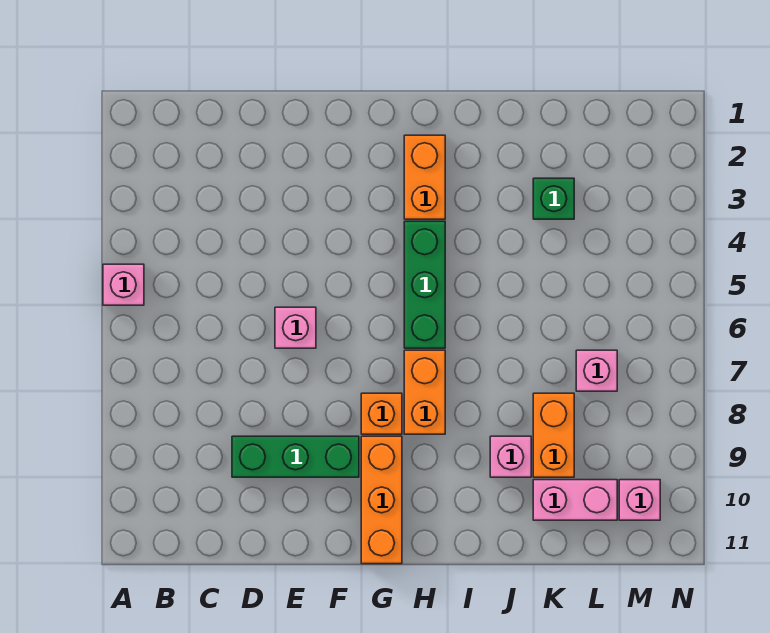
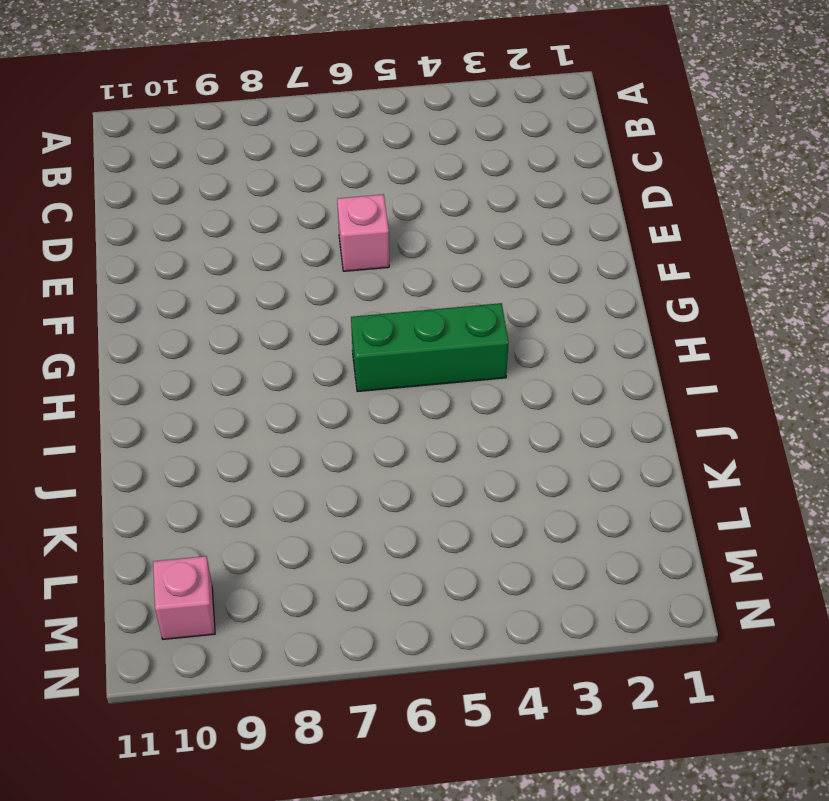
none -> pink 1x1 brick [103,264,144,305]
none -> green 1x3 brick [232,436,359,477]
none -> orange 1x1 brick [361,393,402,434]

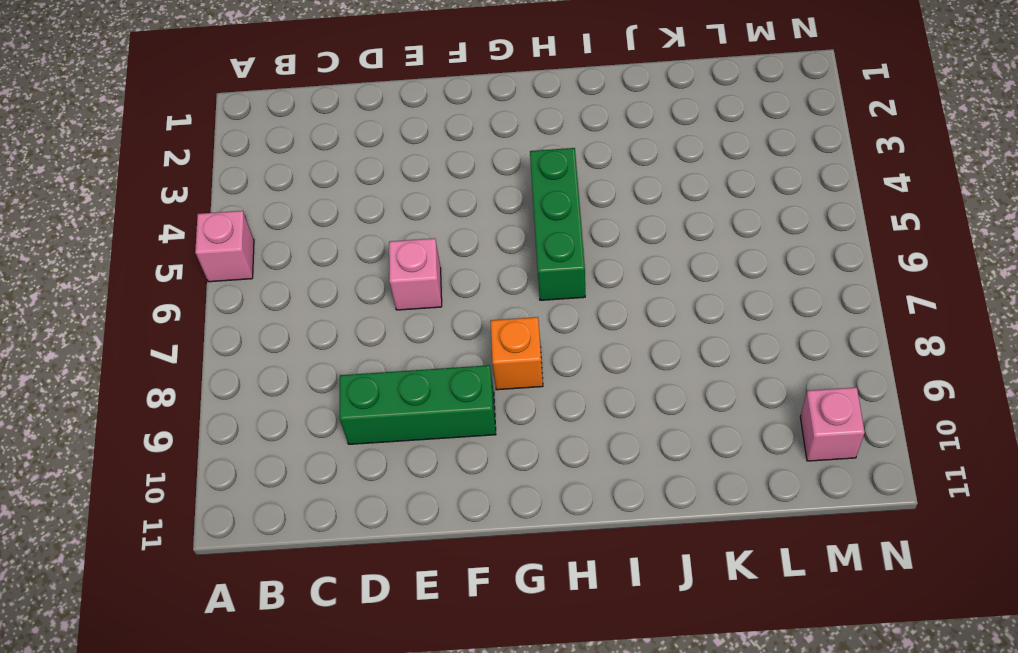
none -> orange 1x3 brick [361,436,402,564]
none -> orange 1x2 brick [404,135,445,219]
none -> orange 1x2 brick [404,350,445,434]

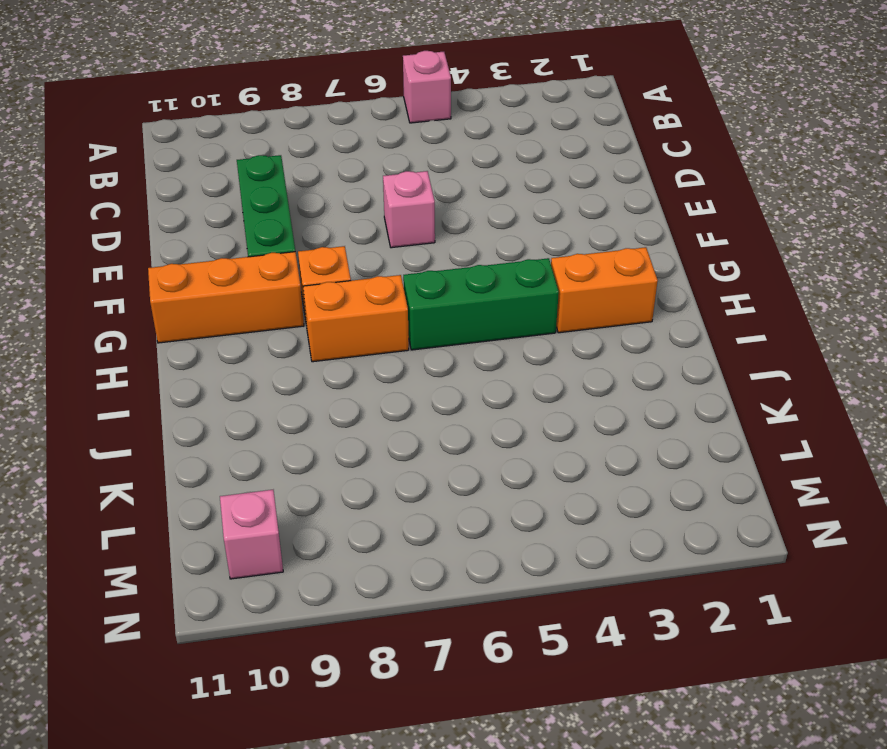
none -> pink 1x1 brick [490,436,531,477]
none -> green 1x1 brick [533,178,574,219]
none -> orange 1x2 brick [533,393,574,477]

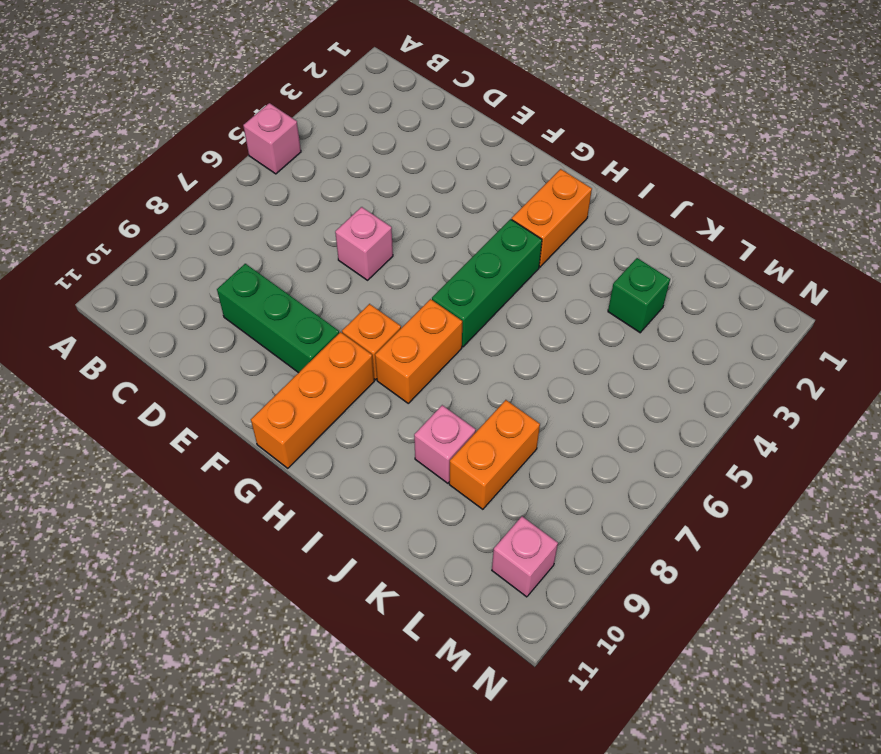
none -> pink 1x2 brick [533,480,617,520]
none -> pink 1x1 brick [576,350,617,391]

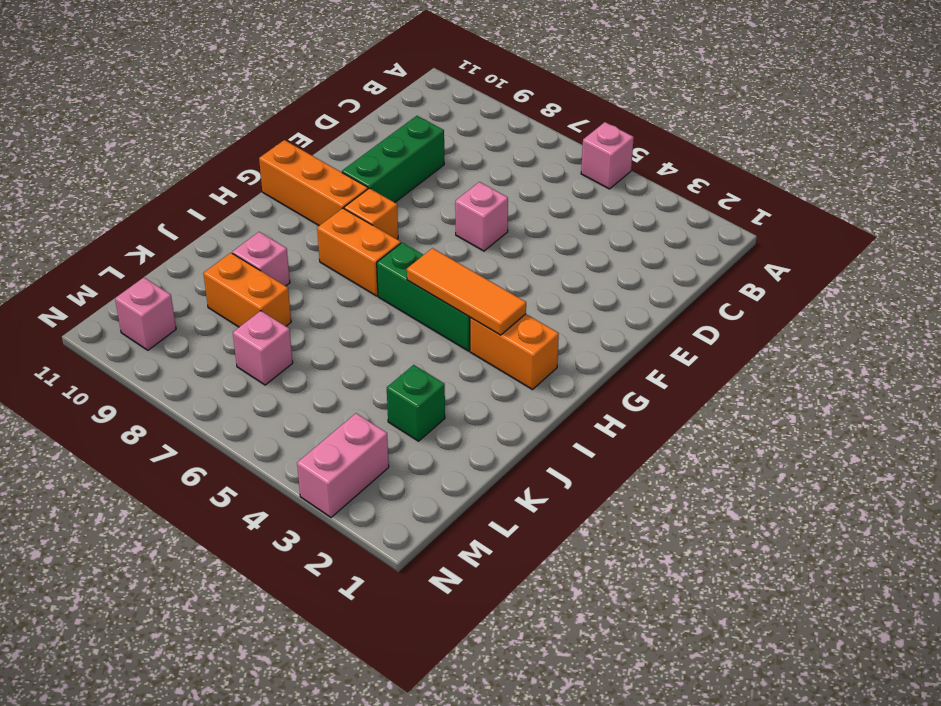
orange 1x3 tile [407,248,526,335] -> none
pink 1x2 brick [297,413,389,517] -> pink 1x2 brick moved to [533,480,617,520]

